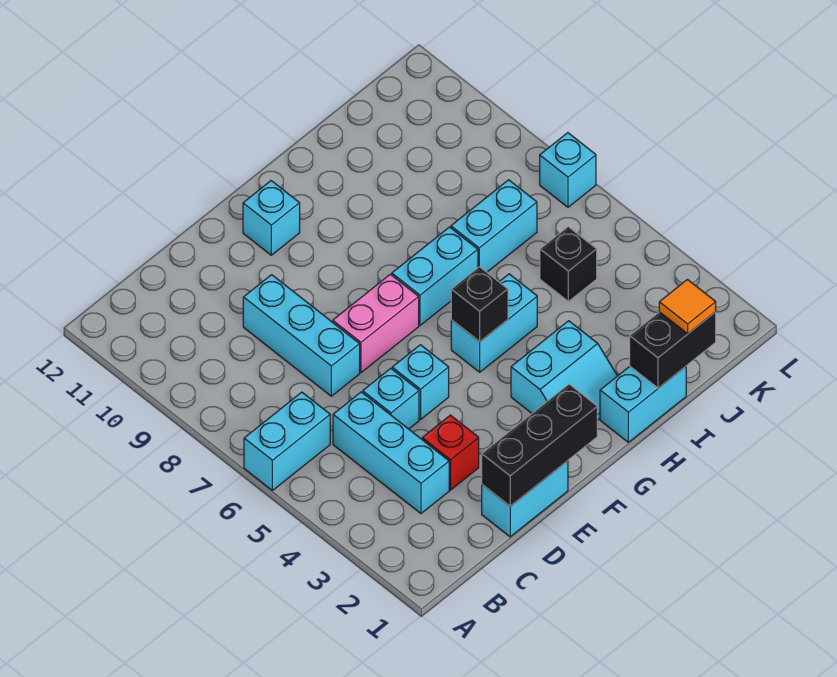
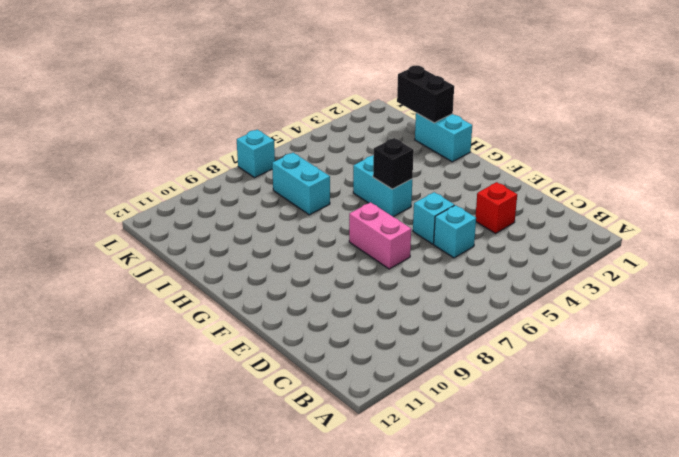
none -> cyan 1x2 brick [244,392,330,491]
none -> cyan 1x3 brick [333,392,449,513]
none -> cyan 1x2 brick [482,461,568,537]

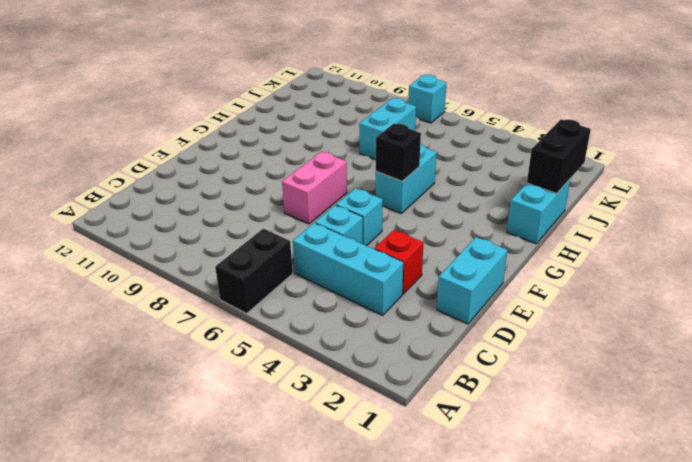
black 1x2 brick [215,229,293,313] -> cyan 1x2 brick [244,392,330,491]
none -> cyan 1x3 brick [243,275,360,396]
none -> cyan 1x1 brick [243,181,300,255]
none -> cyan 2x2 slope [511,321,617,420]

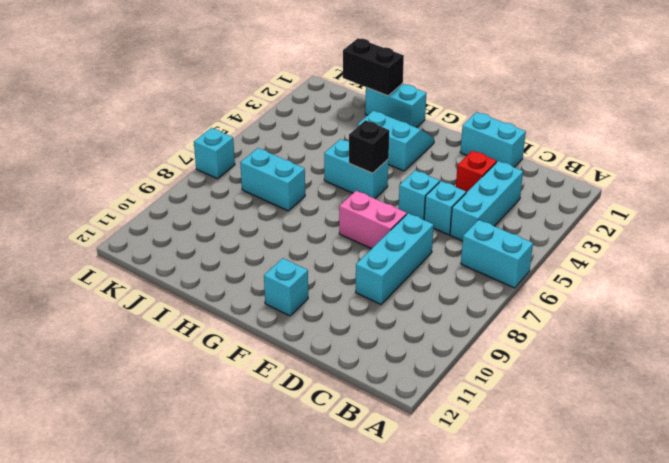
none -> cyan 1x2 brick [392,227,478,325]
none -> black 1x1 brick [540,227,597,301]
none -> black 1x3 brick [482,384,597,506]

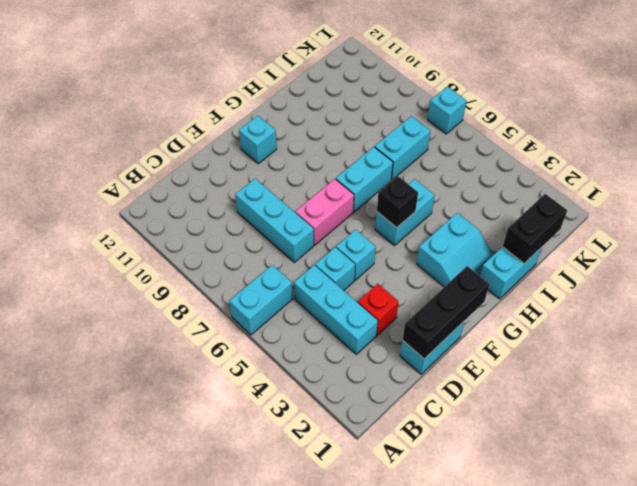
none -> black 1x1 brick [540,227,597,301]
none -> orange 1x1 tile [659,279,716,334]

